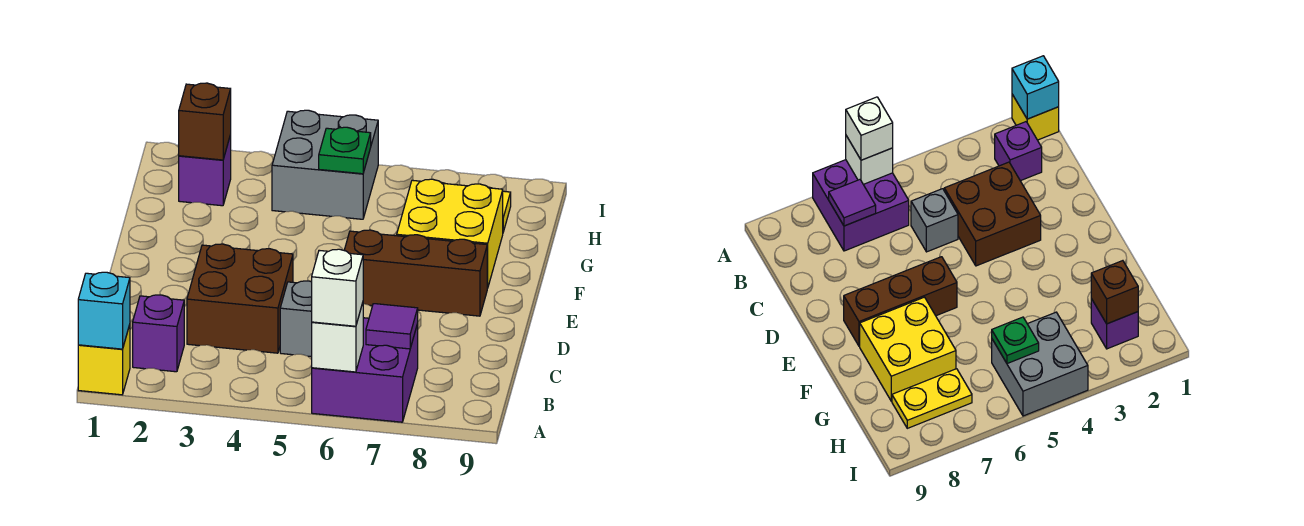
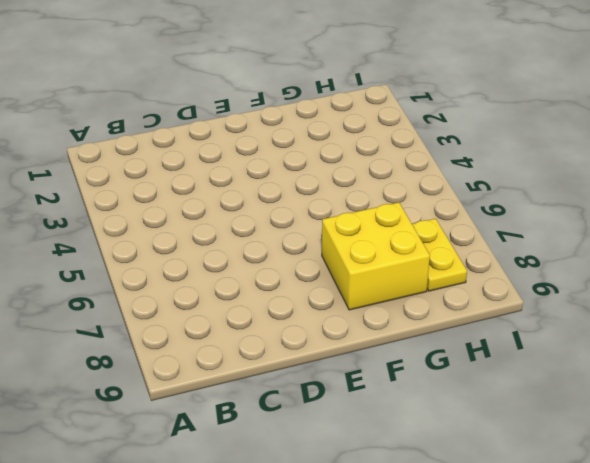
none -> yellow 1x1 brick [78,325,130,395]
none -> purple 2x2 brick [312,318,418,422]
none -> purple 1x1 brick [133,295,184,372]

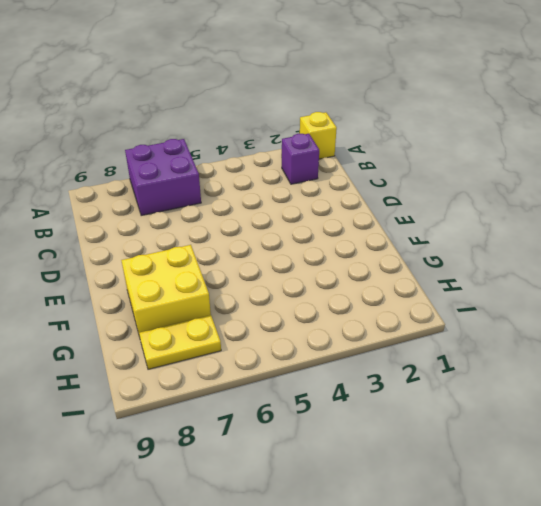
none -> brown 2x2 brick [187,244,293,353]
none -> grey 1x1 brick [280,281,312,357]
none -> brown 1x3 brick [344,230,487,316]

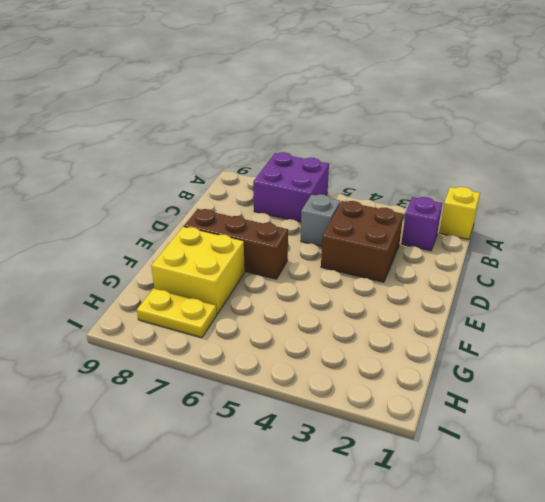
none -> purple 1x1 brick [179,135,231,206]
none -> grey 2x2 brick [272,110,378,219]
none -> cyan 1x1 brick [78,272,130,349]

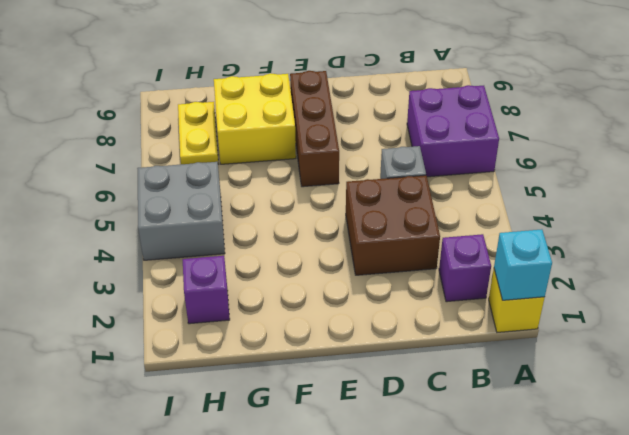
none -> white 1x1 brick [312,303,363,372]
none -> purple 1x1 tile [366,304,418,349]
none -> brown 1x1 brick [179,83,231,160]

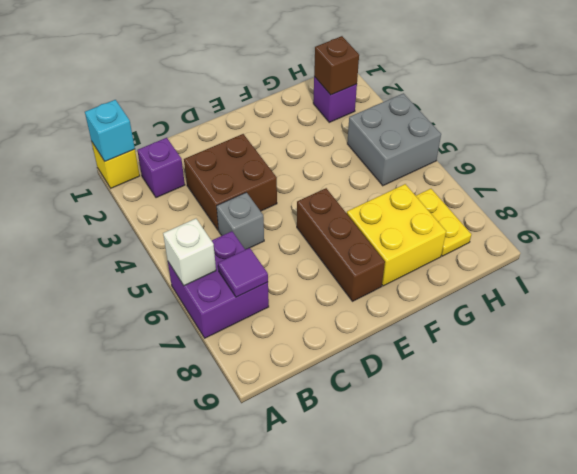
none -> green 1x1 plate [319,127,371,174]
none -> white 1x1 brick [312,249,363,326]

